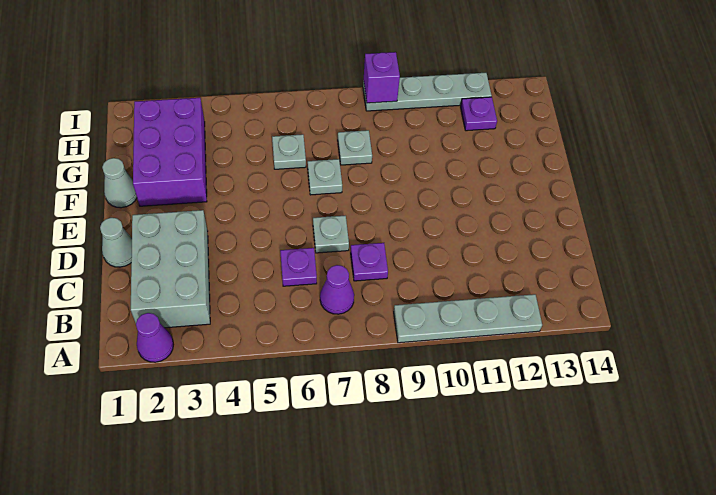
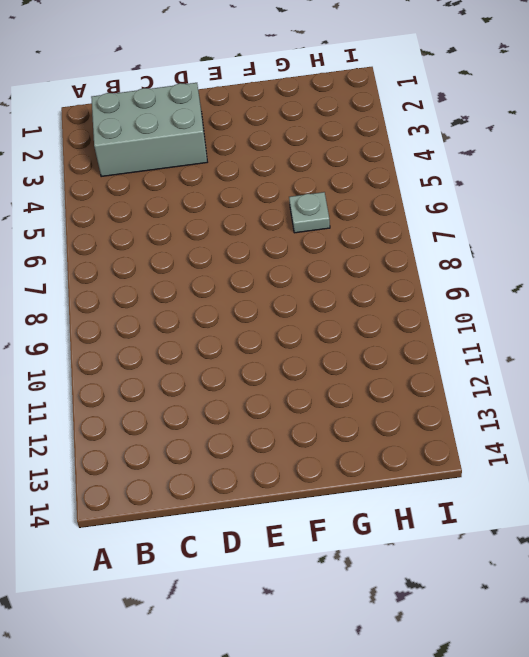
none -> purple 1x1 cone [136,313,174,362]
none -> grey 1x4 plate [394,294,542,343]
none -> purple 1x1 cone [320,265,354,314]

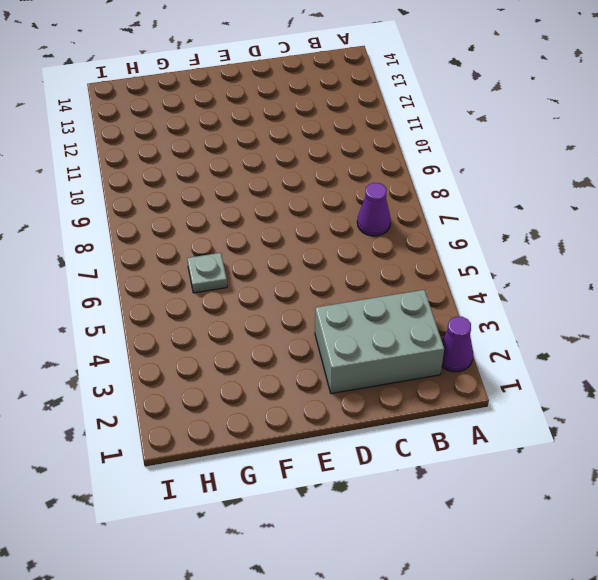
none -> grey 1x4 plate [394,294,542,343]
none -> purple 1x1 plate [280,248,317,286]
none -> purple 1x1 plate [351,243,388,281]

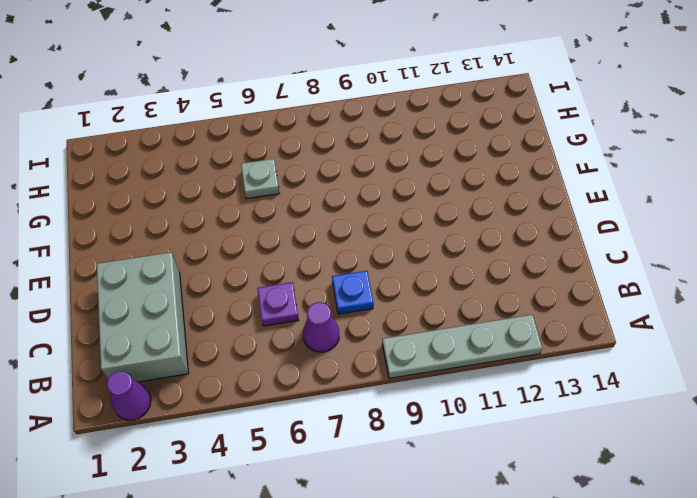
blue 1x1 plate [332,271,374,314] -> purple 1x1 plate [351,243,388,281]
none -> grey 1x1 cone [100,218,132,267]
none -> grey 1x1 plate [313,216,349,253]
none -> grey 1x1 cone [102,158,137,208]

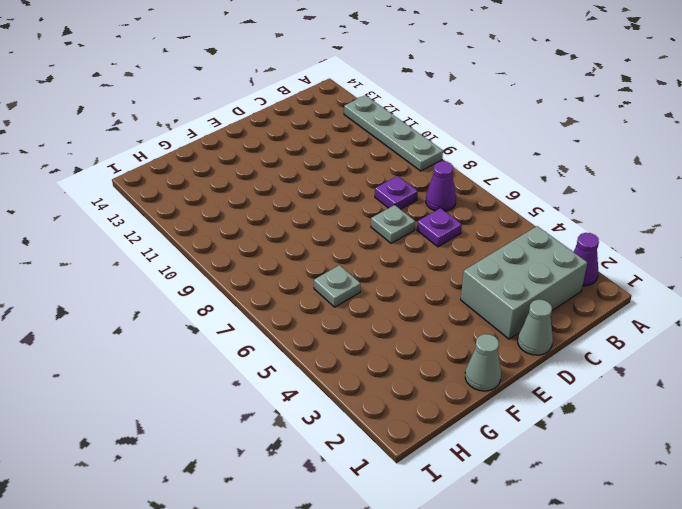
none -> purple 2x3 brick [133,98,207,206]
none -> grey 1x1 plate [308,159,342,195]
none -> grey 1x1 plate [338,130,372,165]

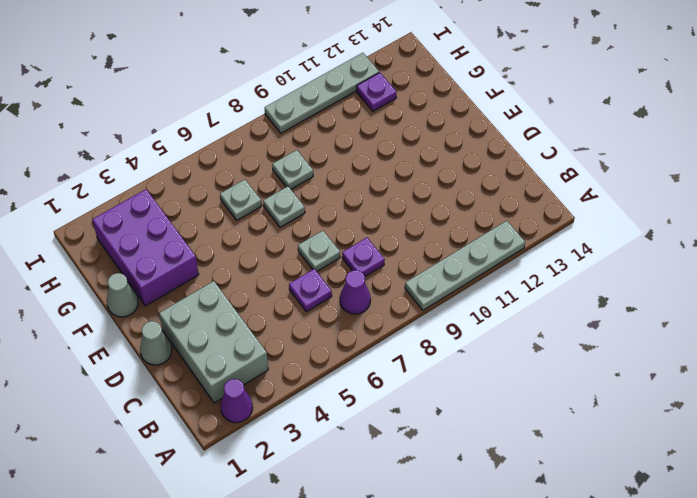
none -> purple 1x1 brick [364,52,400,103]

